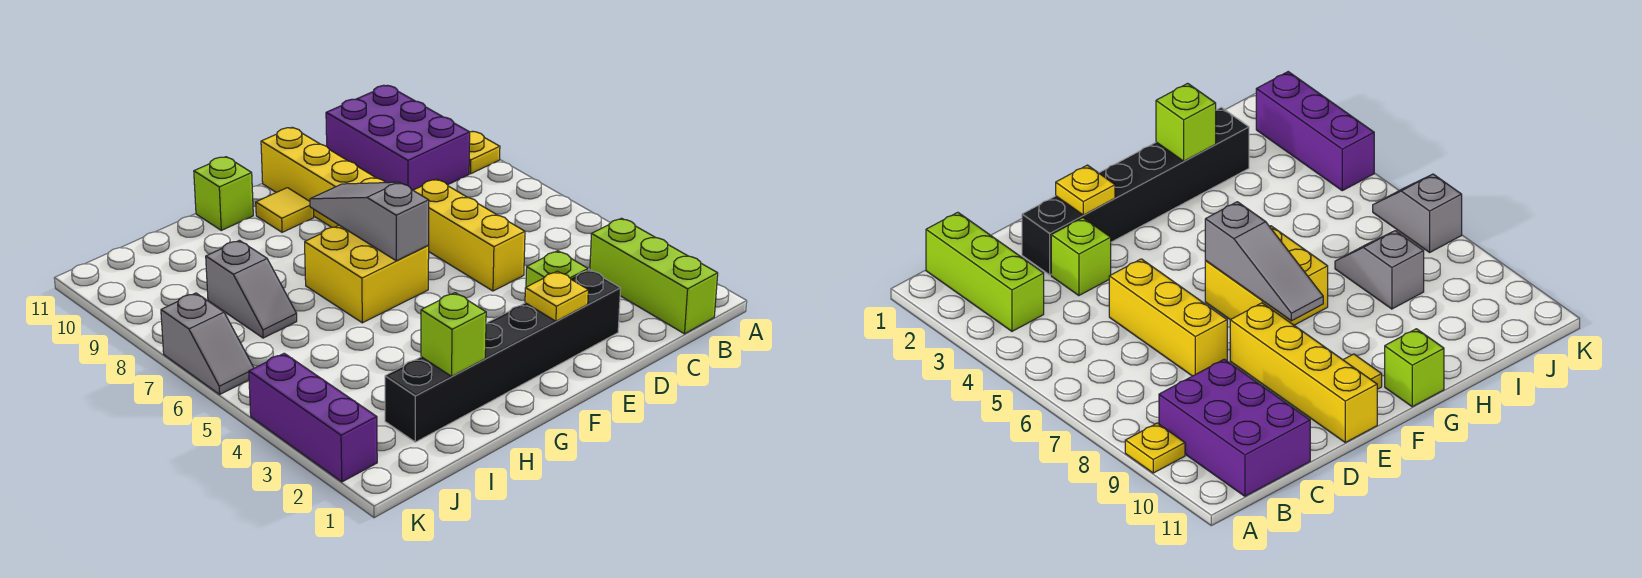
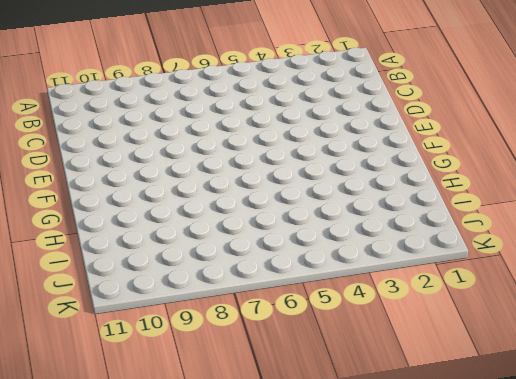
none -> yellow 1x1 plate [469,131,500,174]
none -> lime 1x3 brick [590,218,718,334]
none -> purple 2x3 brick [326,85,470,190]

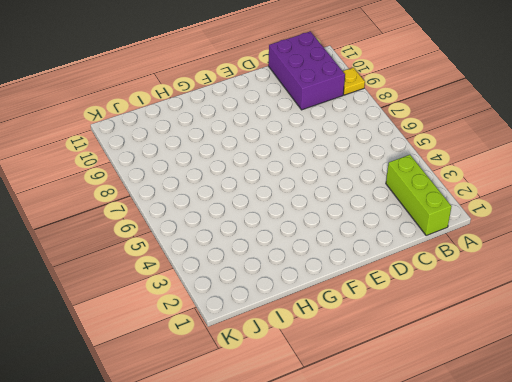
none -> black 1x6 brick [385,270,621,442]
none -> lime 1x1 brick [526,251,588,287]
none -> yellow 1x3 brick [413,179,525,291]

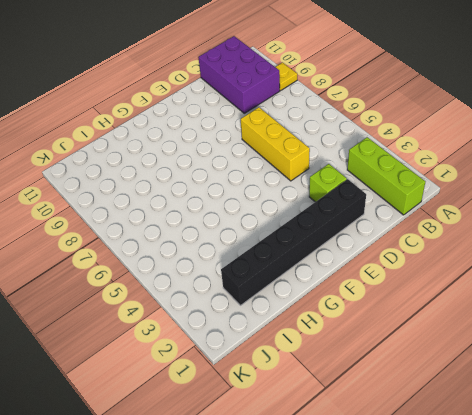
none -> yellow 1x4 brick [261,127,385,227]
none -> yellow 2x2 brick [305,225,429,323]
none -> yellow 1x1 tile [256,188,314,232]

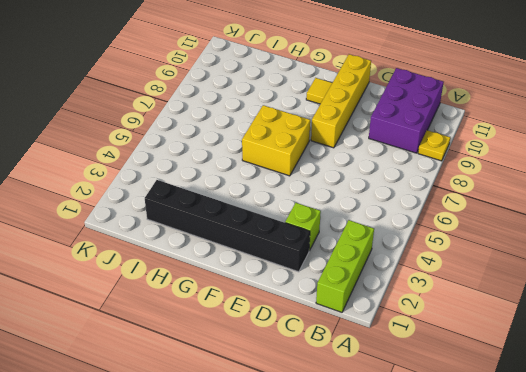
none -> yellow 1x3 brick [413,179,525,291]
none -> lime 1x1 brick [194,157,253,230]
none -> grey 1x2 slope [206,240,297,338]

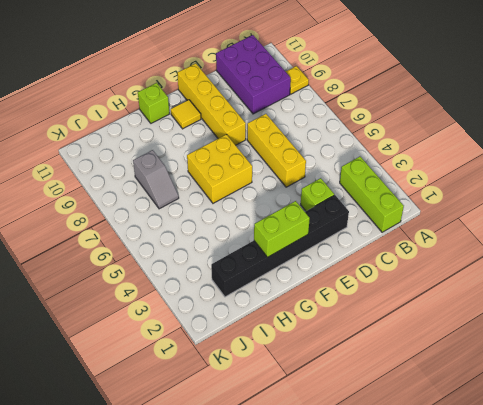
lime 1x2 brick [254,201,310,257] -> none
none -> purple 1x3 brick [249,353,377,482]
none -> grey 1x2 slope [161,293,254,394]
none -> yellow 1x1 plate [525,271,588,321]

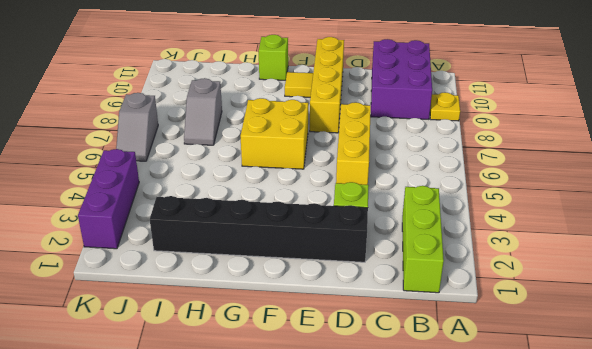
none -> yellow 1x1 plate [525,271,588,321]
none -> grey 1x3 slope [310,182,429,261]
none -> lime 1x1 brick [421,293,486,376]

